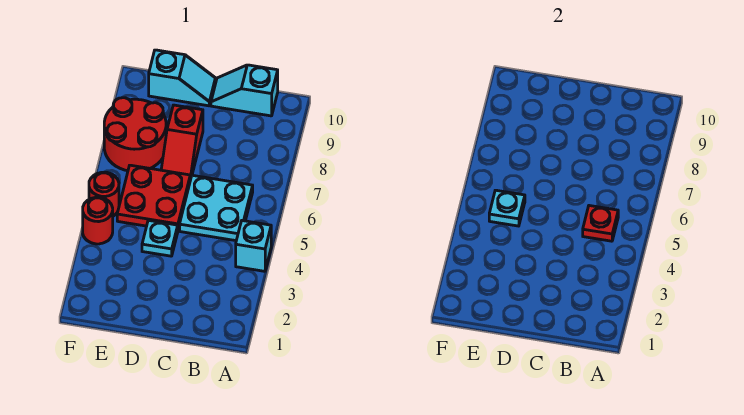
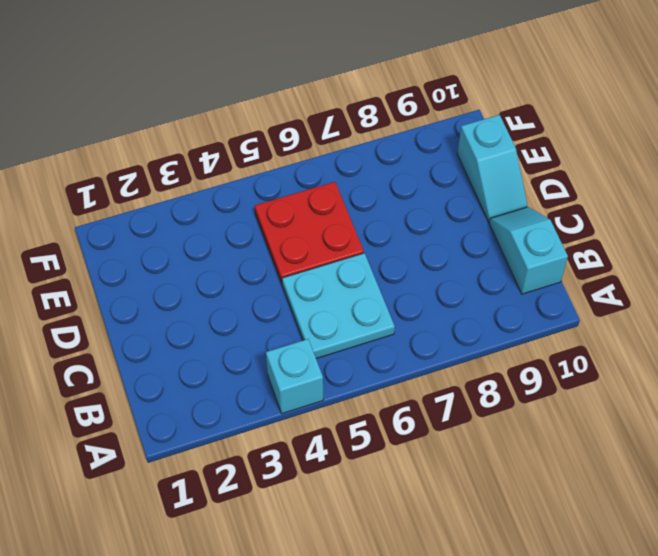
none -> cyan 1x1 plate [142,220,178,256]
none -> red 1x2 slope [161,105,203,180]
none -> red 2x2 round brick [104,98,166,171]

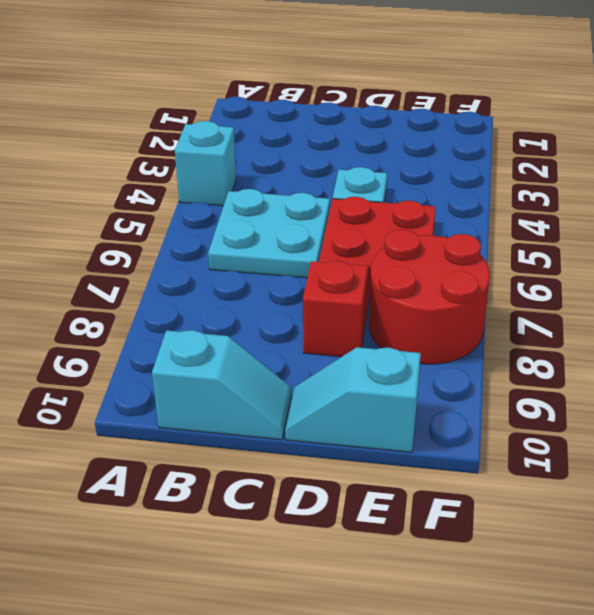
none -> red 1x1 round brick [83,197,113,244]
none -> red 1x1 round brick [89,172,119,216]
none -> red 1x1 plate [583,206,618,241]

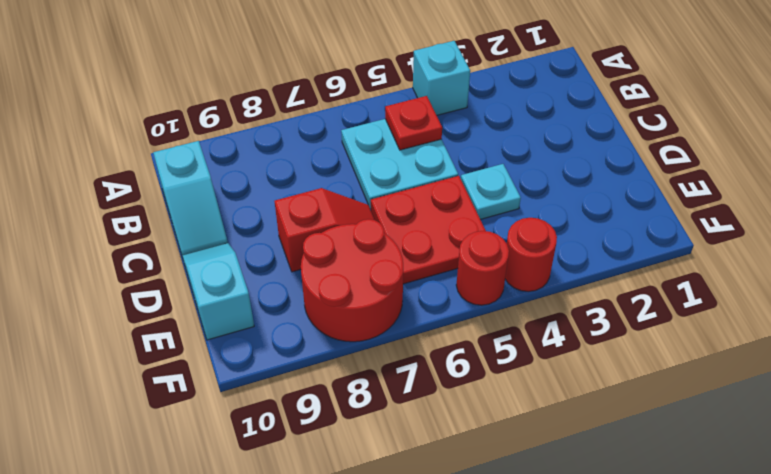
none -> cyan 1x1 plate [489,190,525,226]

